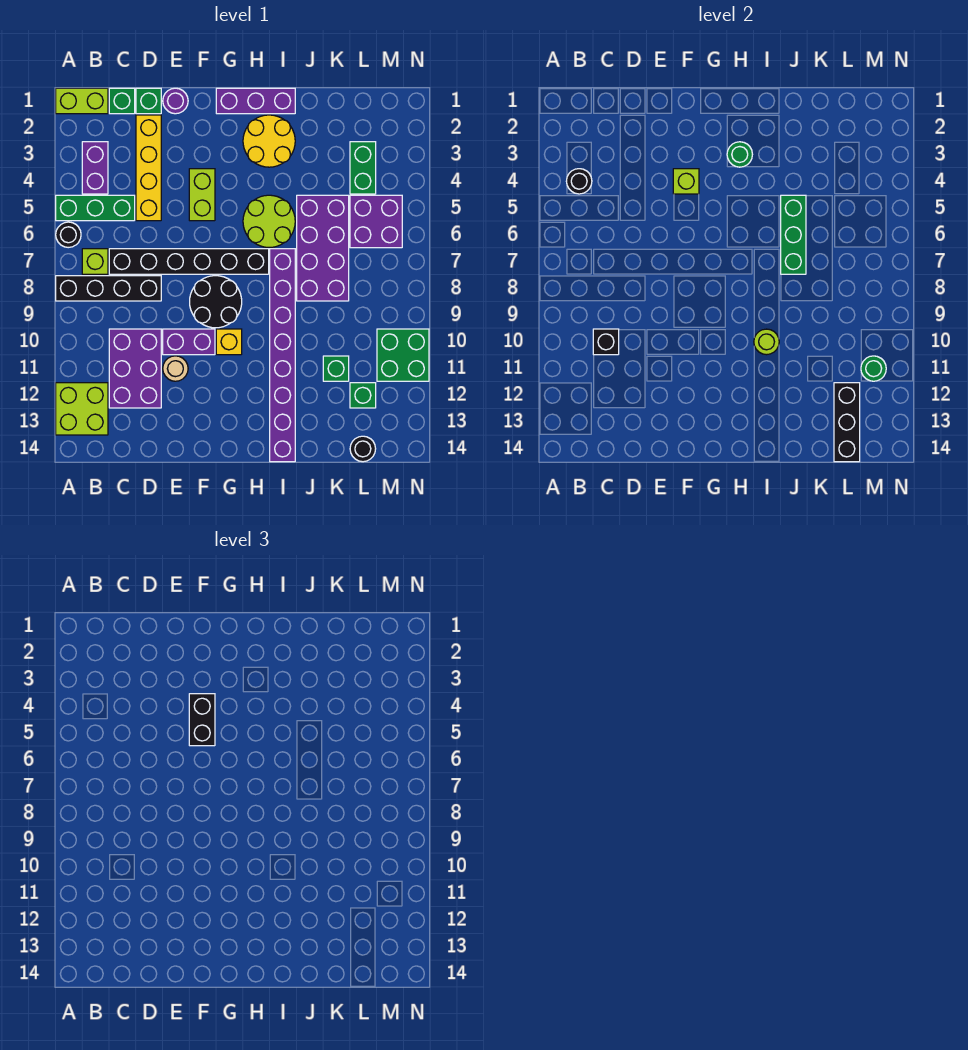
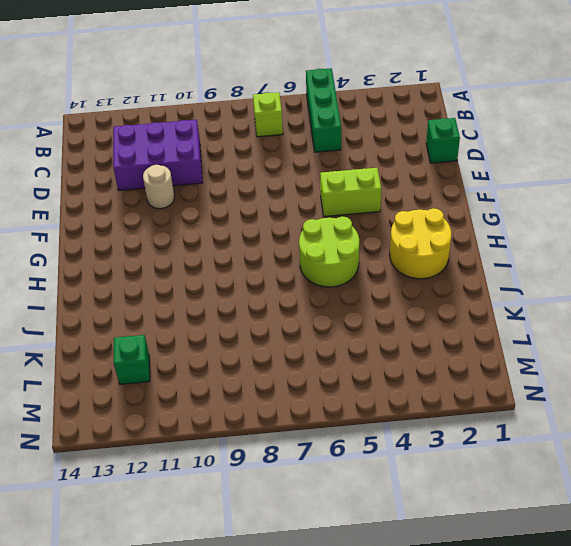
none -> lime 1x2 brick [56,88,108,114]
none -> black 1x1 round brick [56,222,81,248]
none -> black 1x4 brick [56,276,161,301]
none -> lime 2x2 brick [56,383,108,435]

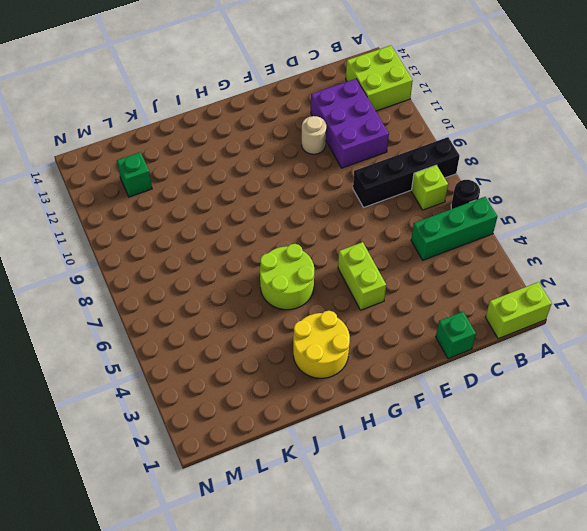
none -> purple 1x2 brick [82,142,108,194]
none -> green 1x1 brick [109,88,135,114]
none -> black 1x6 brick [109,249,269,274]
none -> yellow 1x4 brick [136,115,161,221]

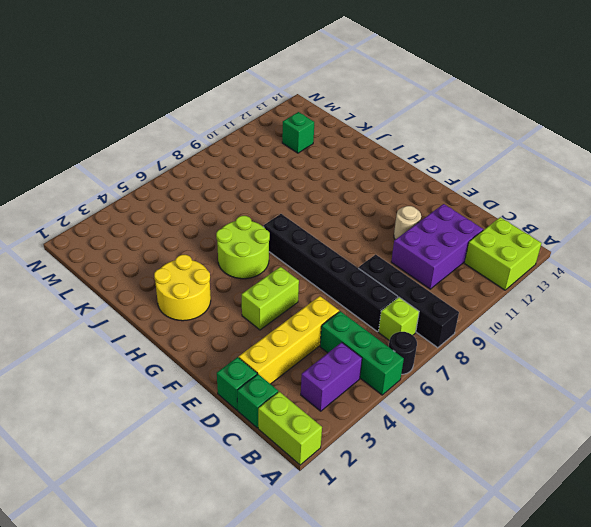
none -> purple 1x1 round brick [163,88,188,114]
none -> purple 1x2 brick [163,329,215,355]
none -> black 2x2 round brick [190,276,242,328]
none -> purple 1x3 brick [216,88,295,114]

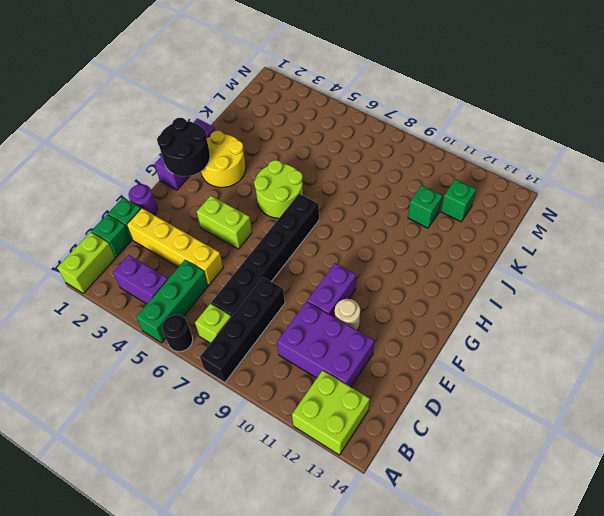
black 2x2 round brick [157,118,210,176] -> black 2x2 round brick moved to [190,276,242,328]
none -> yellow 1x1 brick [216,329,242,355]
none -> purple 1x8 brick [270,249,295,462]
none -> purple 2x4 brick [297,195,349,301]
none -> green 1x2 brick [350,142,376,194]

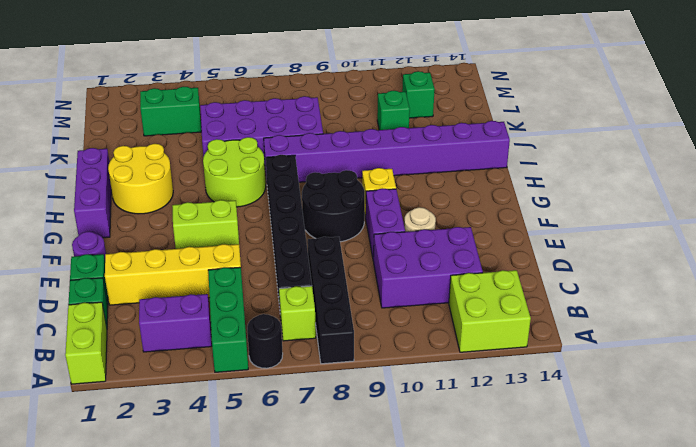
none -> purple 2x2 brick [350,195,402,248]
none -> black 1x1 round brick [350,436,376,462]
none -> green 2x2 brick [377,329,429,381]
none -> black 1x1 round brick [566,169,592,194]

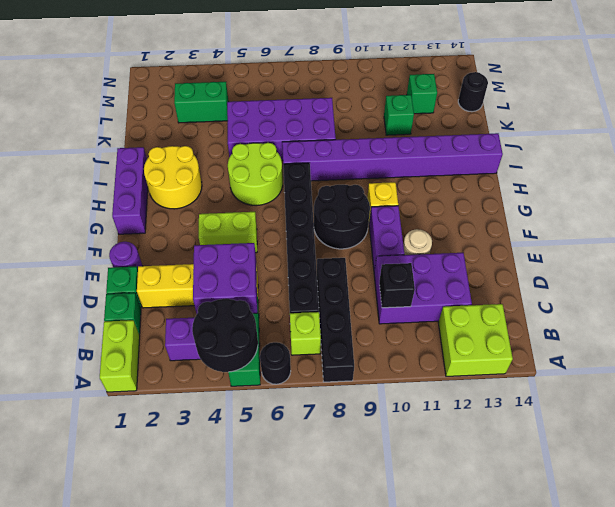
black 2x2 round brick [192,299,258,372] -> black 1x1 round brick [566,169,592,194]
purple 2x2 brick [193,243,257,314] -> purple 2x2 brick moved to [350,195,402,248]
none -> green 2x2 brick [377,329,429,381]
none -> lime 1x1 brick [673,169,699,194]
none -> green 1x1 round brick [727,142,752,167]
none -> lime 1x1 round brick [754,329,779,355]

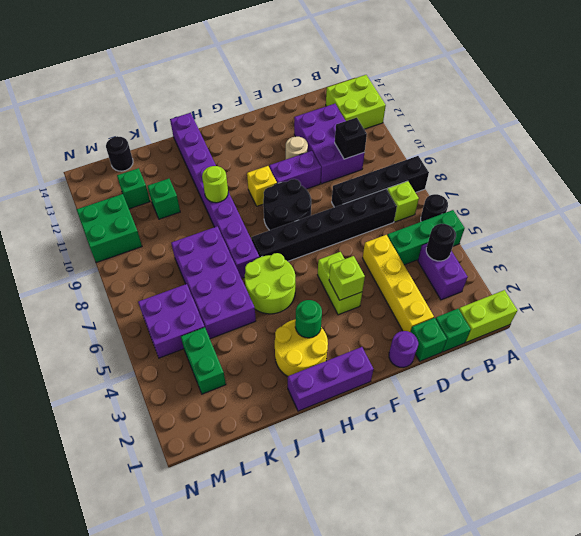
none -> green 1x3 brick [781,195,806,274]
none -> black 1x3 brick [834,383,860,462]
none -> green 1x1 round brick [861,356,886,381]
none -> black 1x2 brick [189,694,215,746]

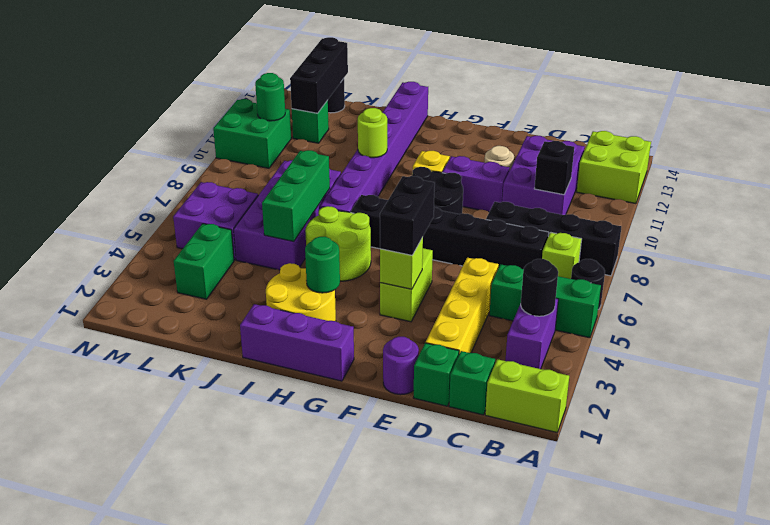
none -> green 1x1 brick [323,356,349,381]

